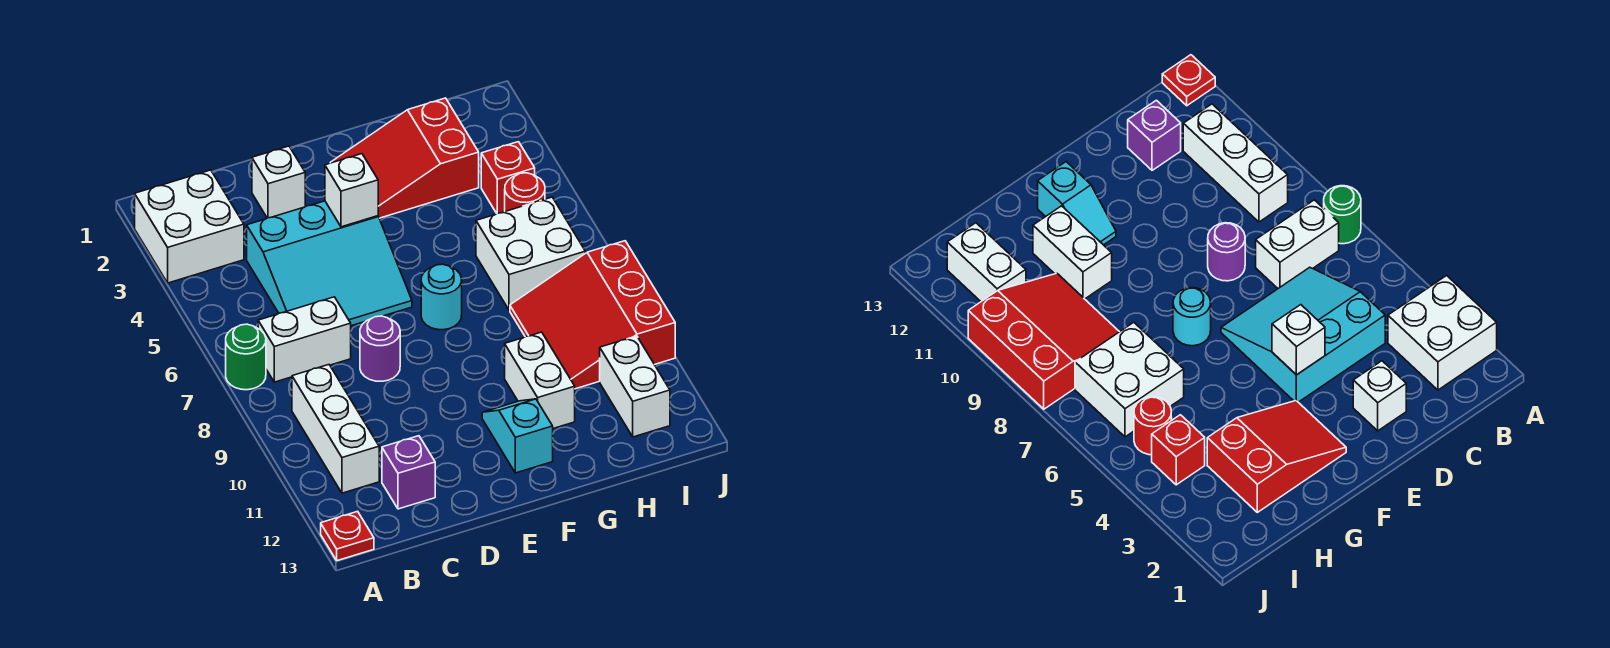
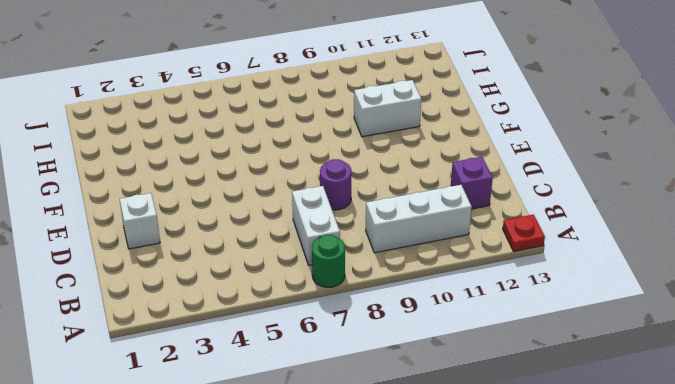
none -> white 2x2 brick [135,170,244,283]
none -> cyan 3x3 slope [247,201,412,326]
none -> red 2x3 slope [330,98,479,218]

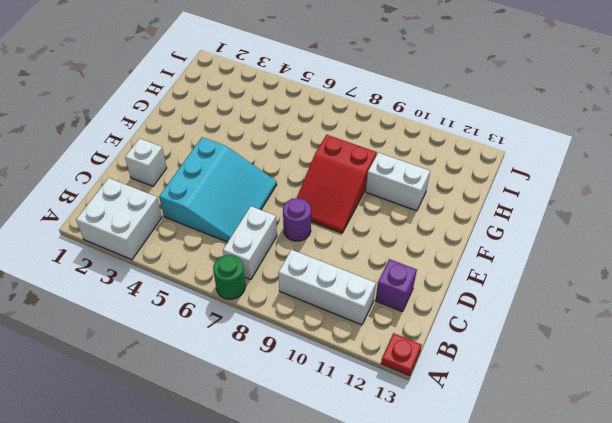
red 2x3 slope [297,135,377,233] -> red 2x3 slope moved to [330,98,479,218]
none -> cyan 1x1 round brick [421,264,462,330]
none -> cyan 1x2 slope [482,399,553,473]
none -> white 2x2 brick [476,197,585,310]

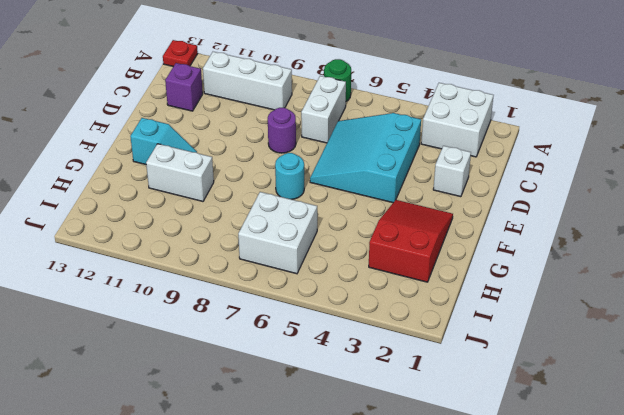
none -> red 3x3 slope [510,241,675,389]
none -> red 1x1 brick [481,142,535,213]
none -> red 1x1 round brick [505,173,545,211]

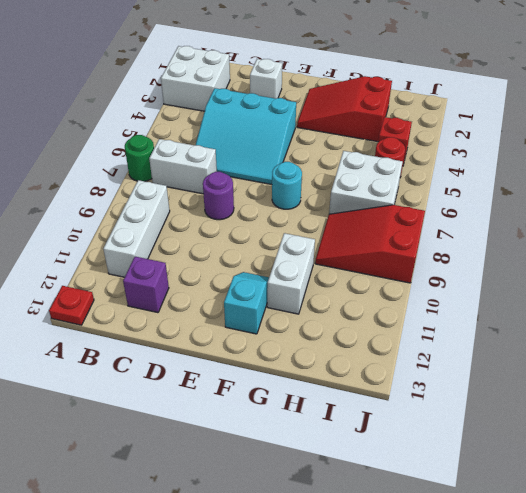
red 2x3 slope [315,205,425,283] -> red 3x3 slope [510,241,675,389]
none -> white 1x2 brick [600,336,670,437]
none -> white 1x1 brick [325,154,378,227]

